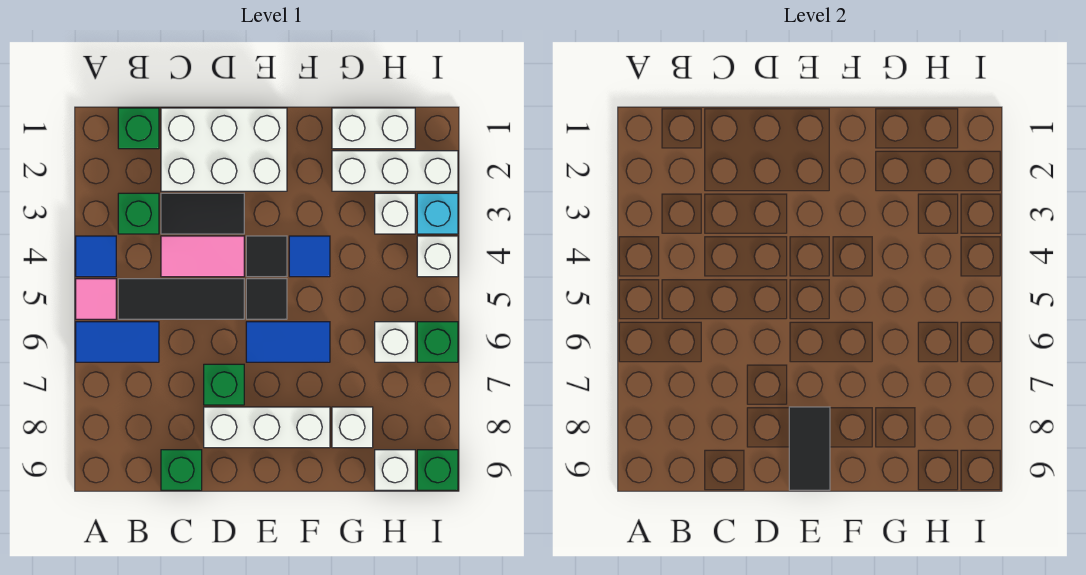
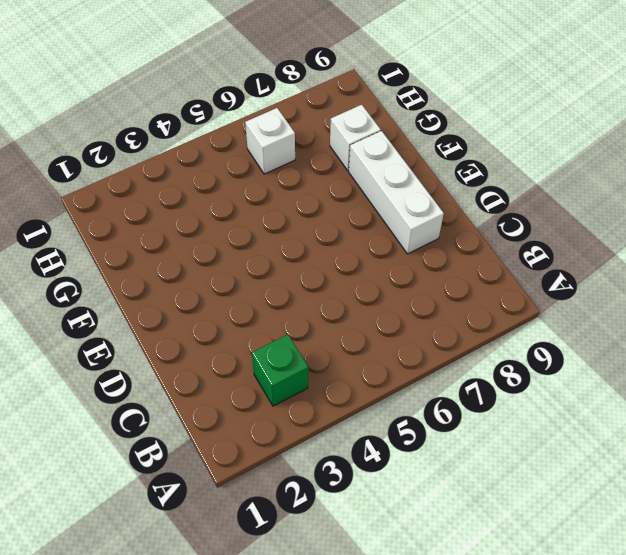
none -> blue 1x1 tile [76,236,116,277]
none -> pink 1x1 tile [76,279,116,319]
none -> blue 1x2 tile [76,322,159,362]

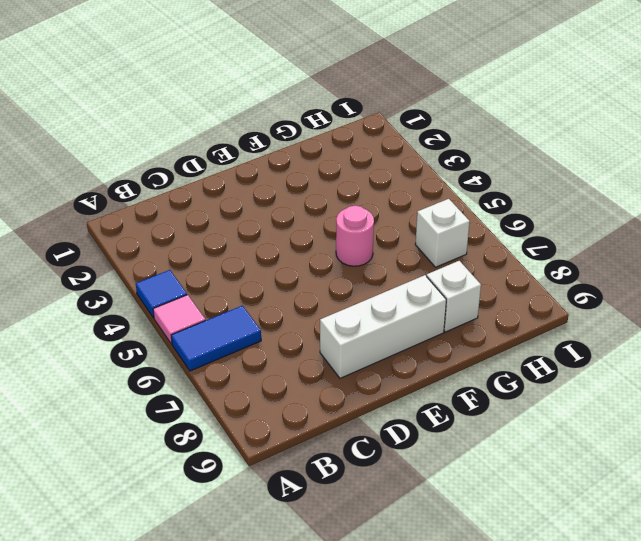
pink 1x1 round brick [336,206,374,266] -> none
none -> green 1x1 brick [118,108,159,149]
none -> green 1x1 brick [118,193,159,234]
none -> black 1x3 tile [118,279,244,319]

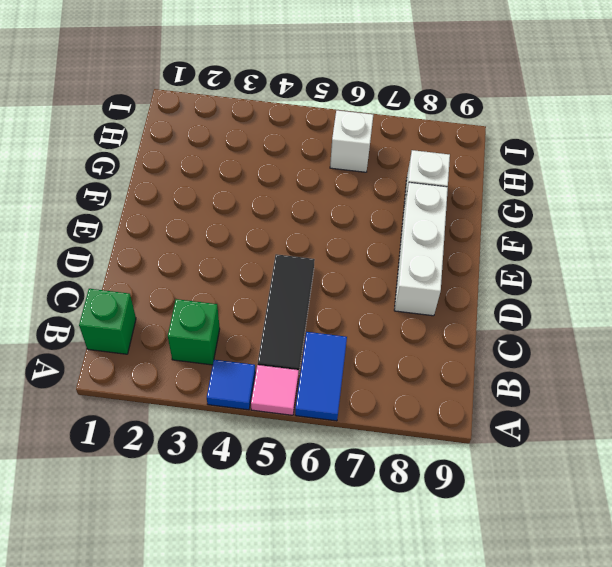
none -> white 2x3 brick [161,108,287,191]
none -> black 1x2 tile [161,193,244,234]
none -> pink 1x2 tile [161,236,244,277]

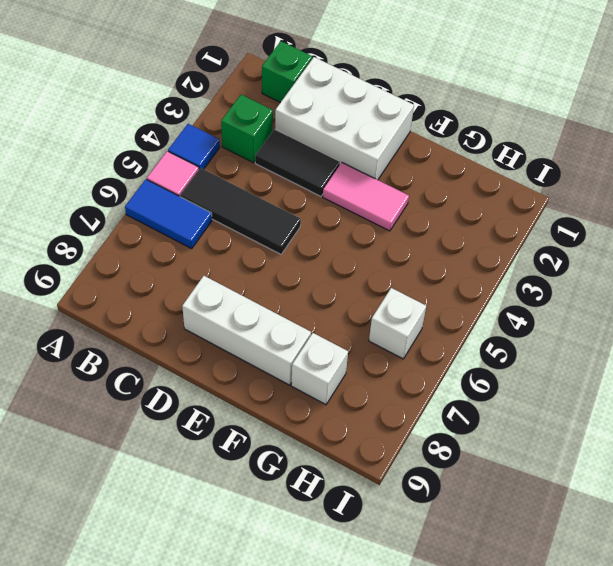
pink 1x2 tile [323,163,409,231] -> pink 1x2 tile moved to [161,236,244,277]
none -> green 1x1 brick [161,450,202,490]
none -> green 1x1 brick [204,364,244,405]
none -> black 1x1 tile [246,236,287,277]

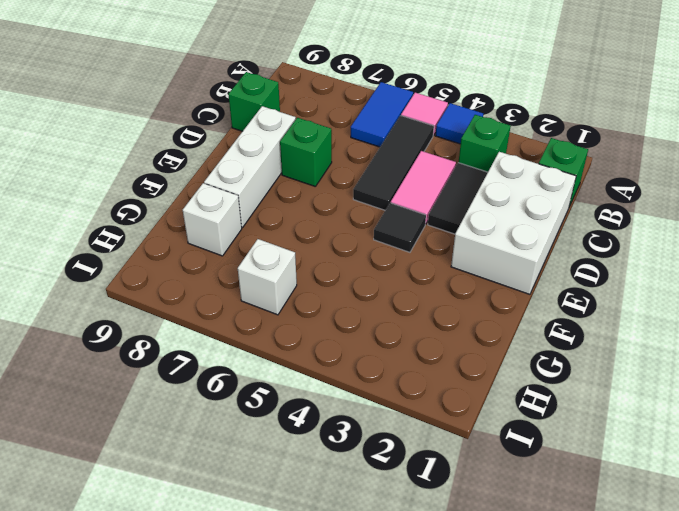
none -> black 1x1 tile [246,279,287,319]
none -> blue 1x2 tile [246,322,330,362]
none -> blue 1x1 tile [289,236,330,277]

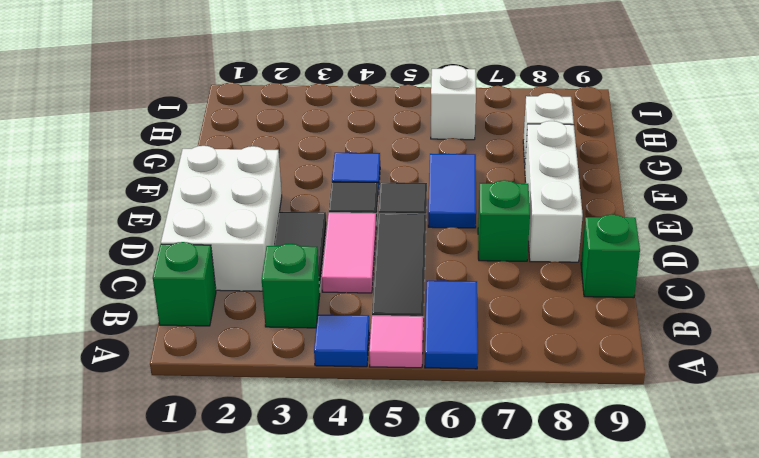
none -> white 1x2 brick [332,108,415,149]
none -> white 1x3 brick [332,151,458,191]
none -> white 1x1 brick [375,193,415,234]

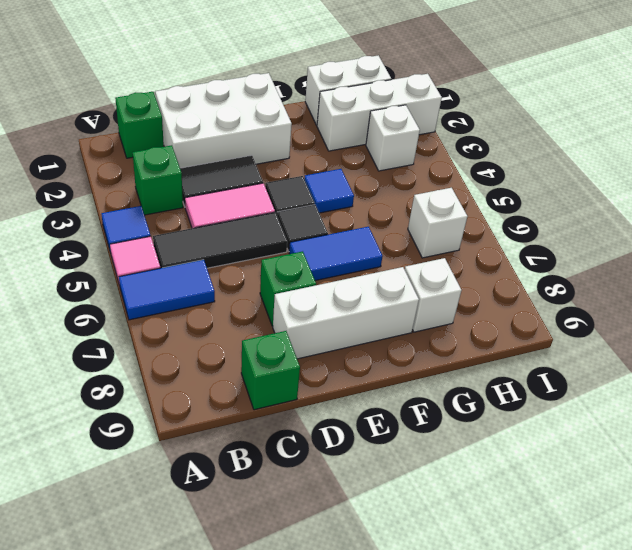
none -> white 1x1 brick [375,450,415,490]
none -> cyan 1x1 brick [417,193,458,234]
none -> white 1x1 brick [417,236,458,277]

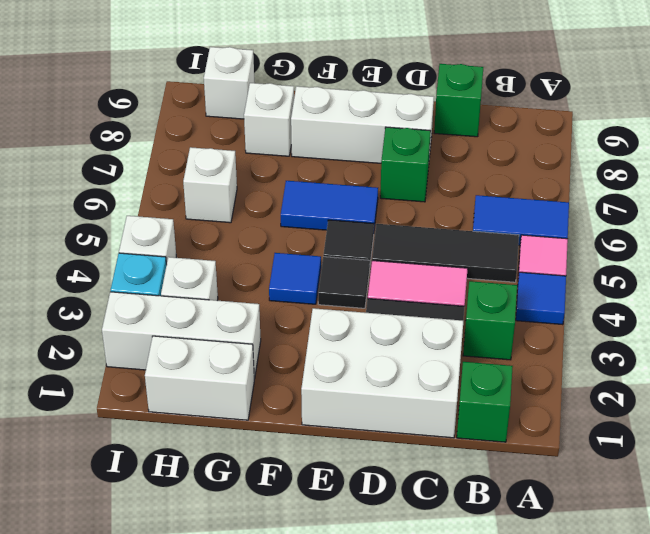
none -> green 1x1 brick [417,322,458,362]
none -> green 1x1 brick [417,450,458,490]
none -> black 1x2 tile [789,407,830,490]

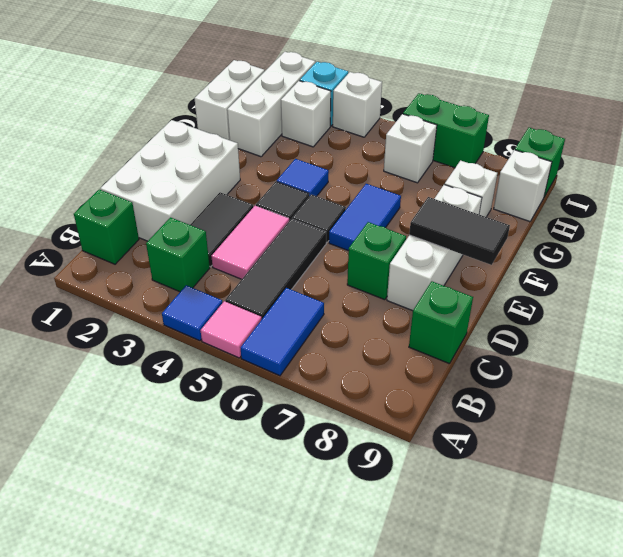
green 1x2 brick [403,93,489,168] -> green 1x1 brick [417,322,458,362]

